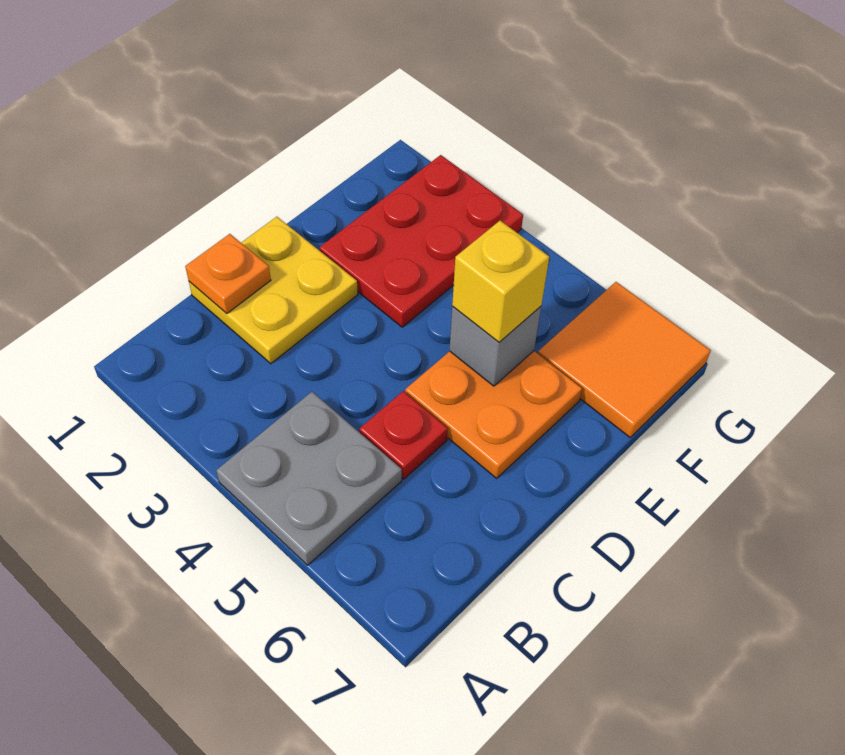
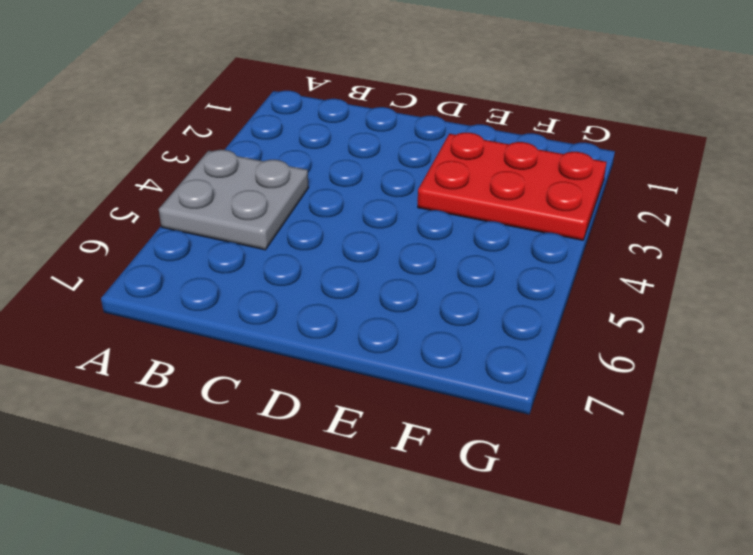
none -> yellow 2x2 plate [189,217,358,364]
none -> red 1x1 plate [359,391,448,479]

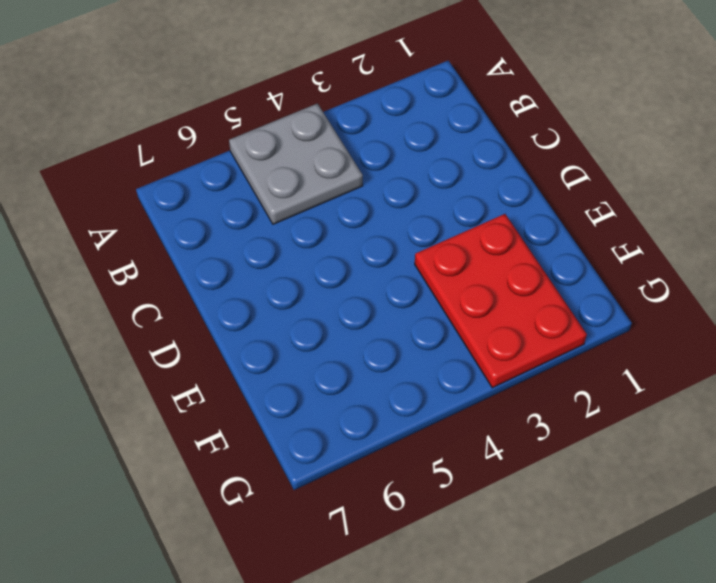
none -> yellow 2x2 plate [189,217,358,364]
none -> red 1x1 plate [359,391,448,479]

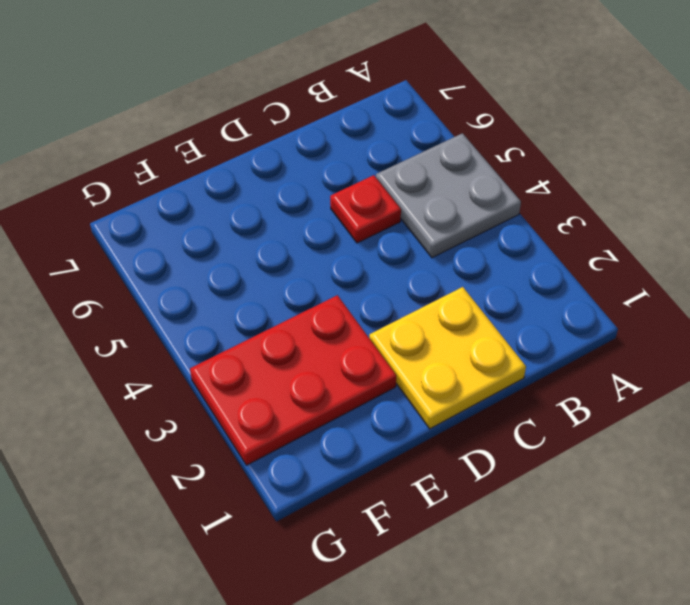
none -> orange 2x2 plate [405,351,582,478]
none -> orange 2x2 tile [538,282,711,437]

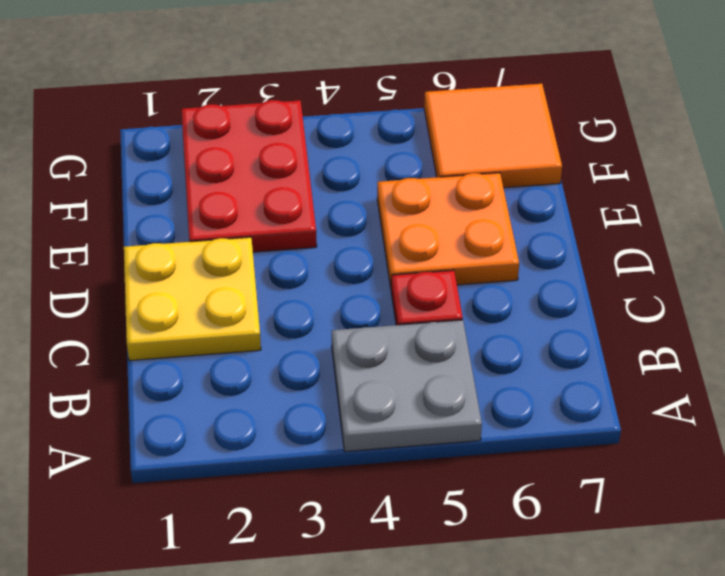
none -> orange 1x1 plate [185,234,271,313]
none -> grey 1x1 brick [450,306,541,386]

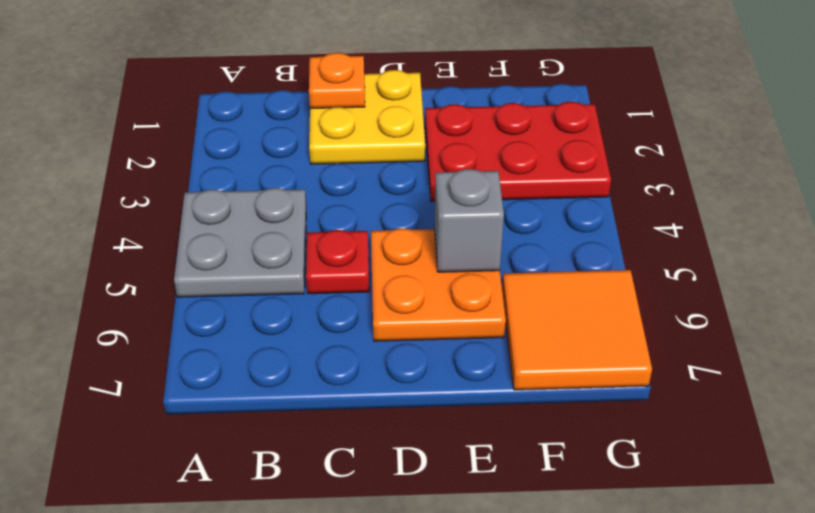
none -> yellow 1x1 brick [452,221,549,342]

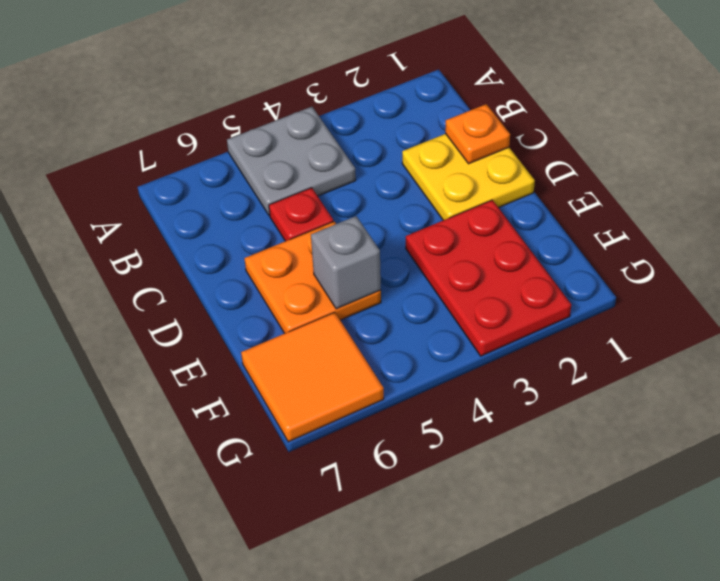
none -> yellow 1x1 brick [452,221,549,342]

